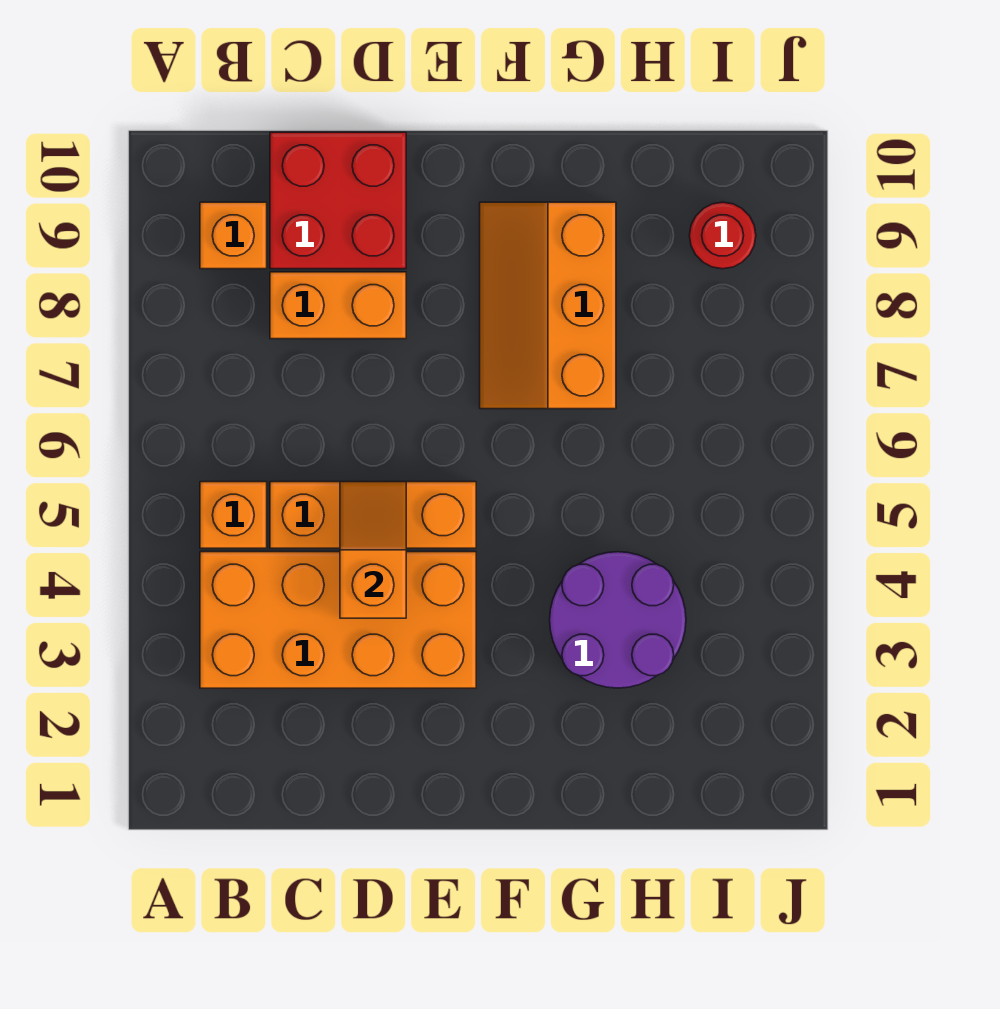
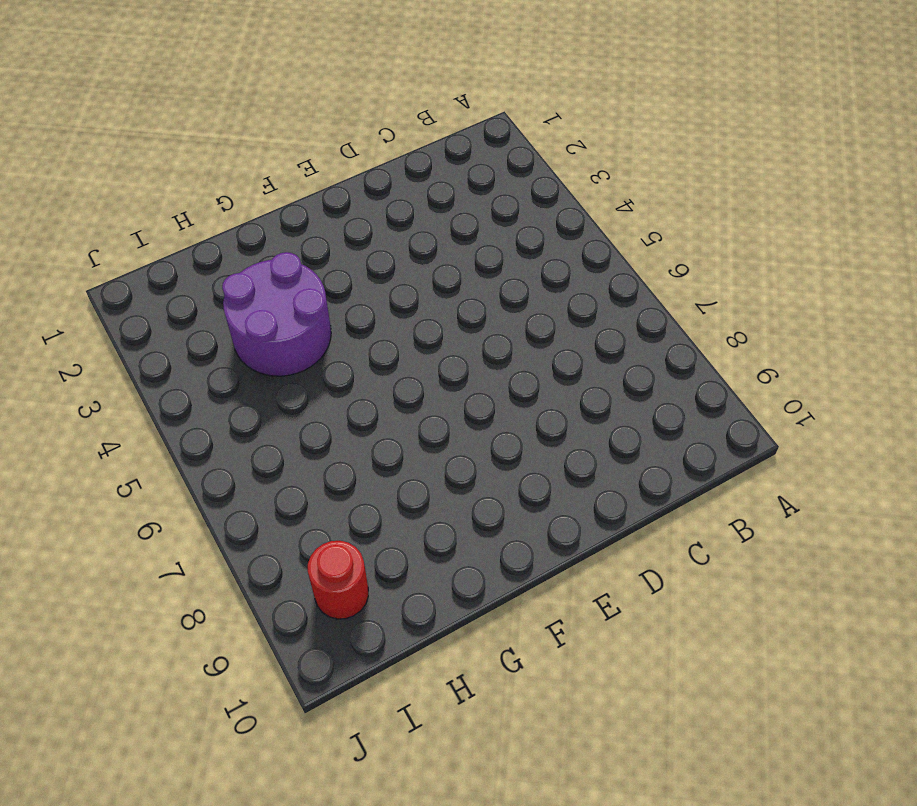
none -> orange 2x4 brick [200,552,476,688]
none -> orange 1x1 brick [200,482,267,548]

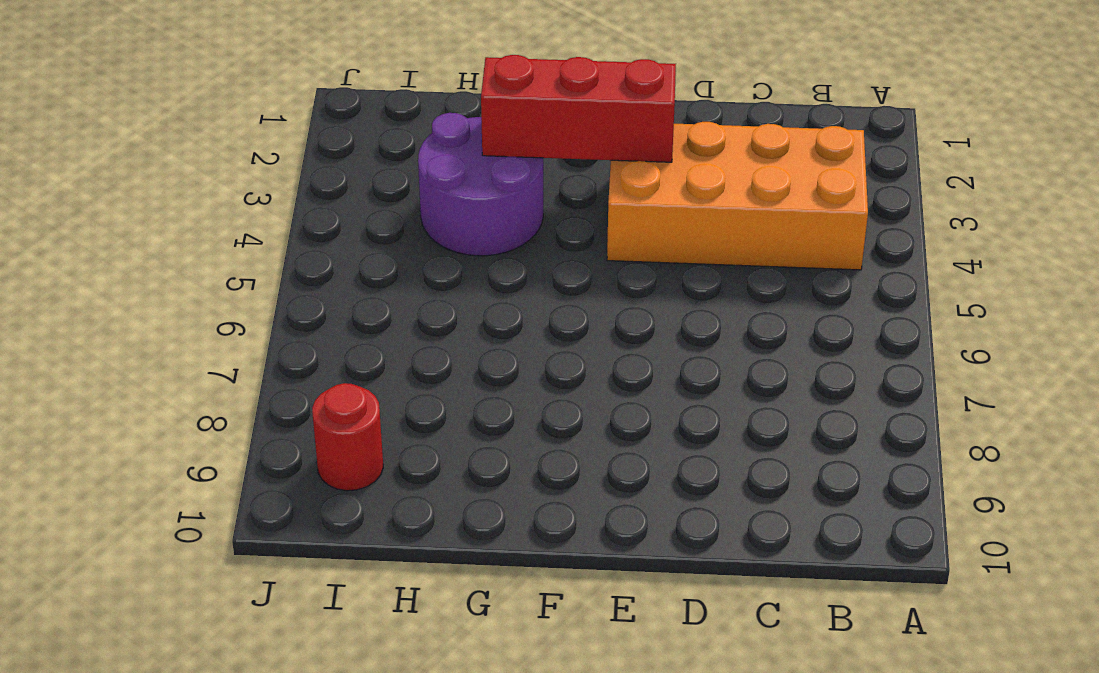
red 1x3 brick [481,55,676,162] -> none
none -> orange 1x1 brick [200,482,267,548]
none -> orange 1x1 brick [200,202,267,269]

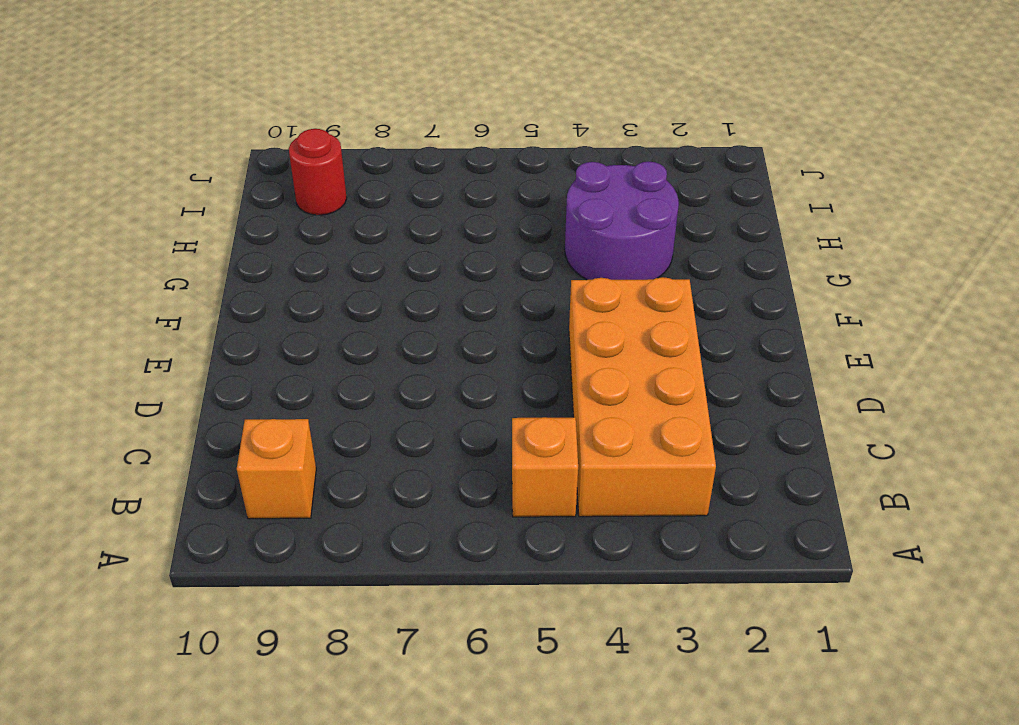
none -> orange 1x3 brick [270,482,476,548]
none -> orange 1x2 brick [270,272,406,339]

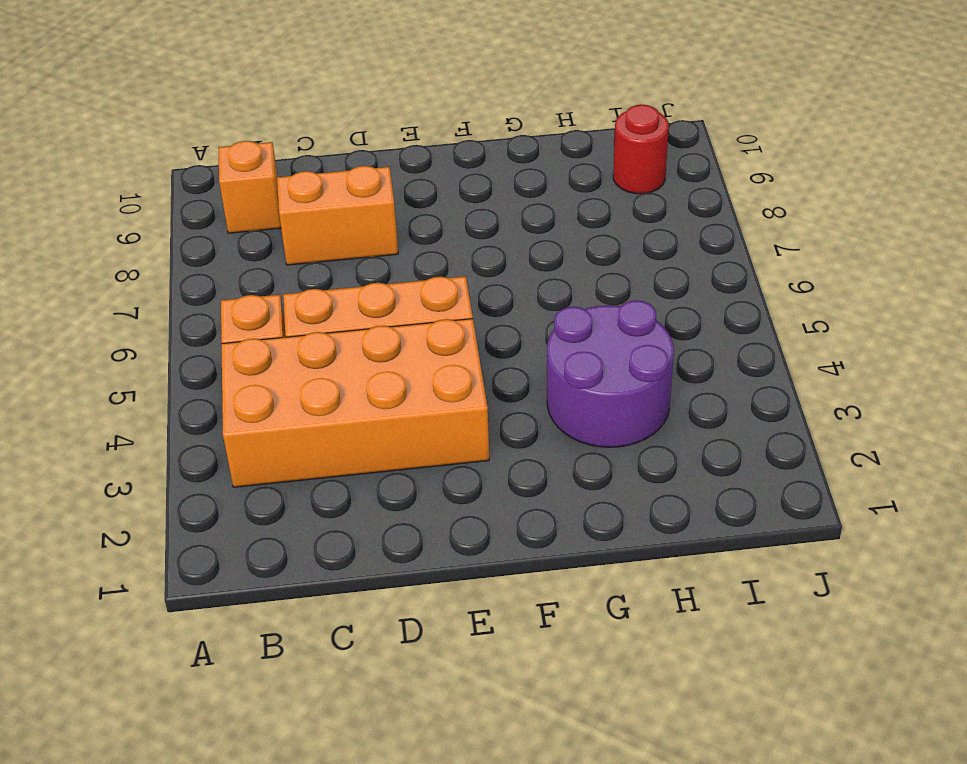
none -> red 2x2 brick [270,132,406,269]
none -> orange 2x3 slope [480,202,616,409]

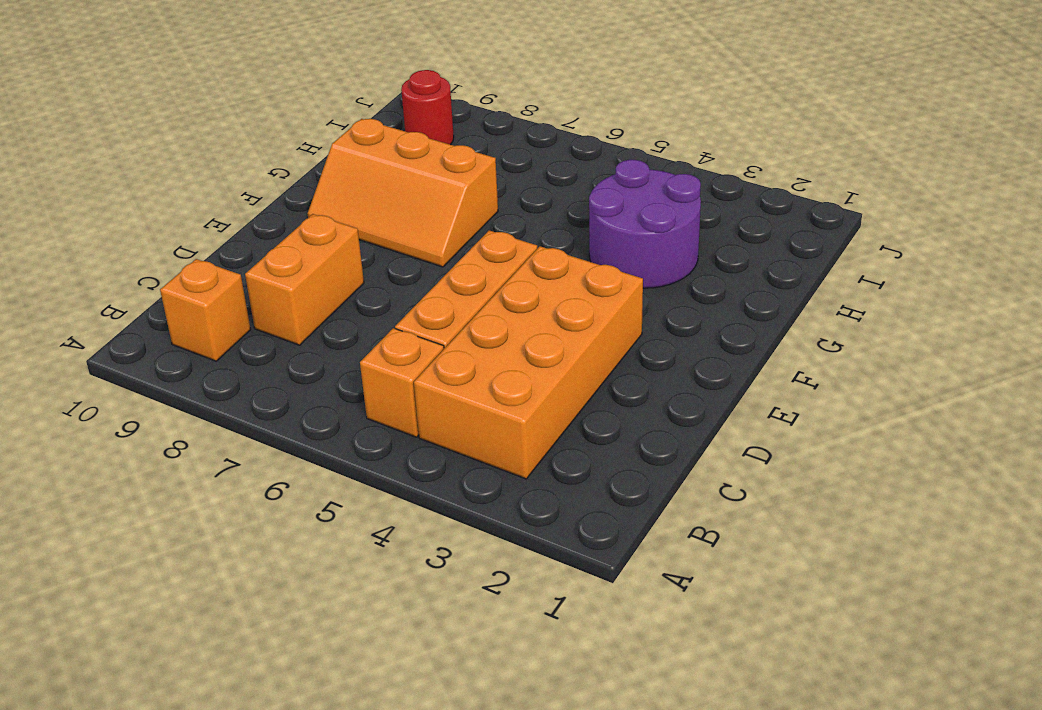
none -> red 2x2 brick [270,132,406,269]
none -> orange 1x2 slope [340,482,406,618]

